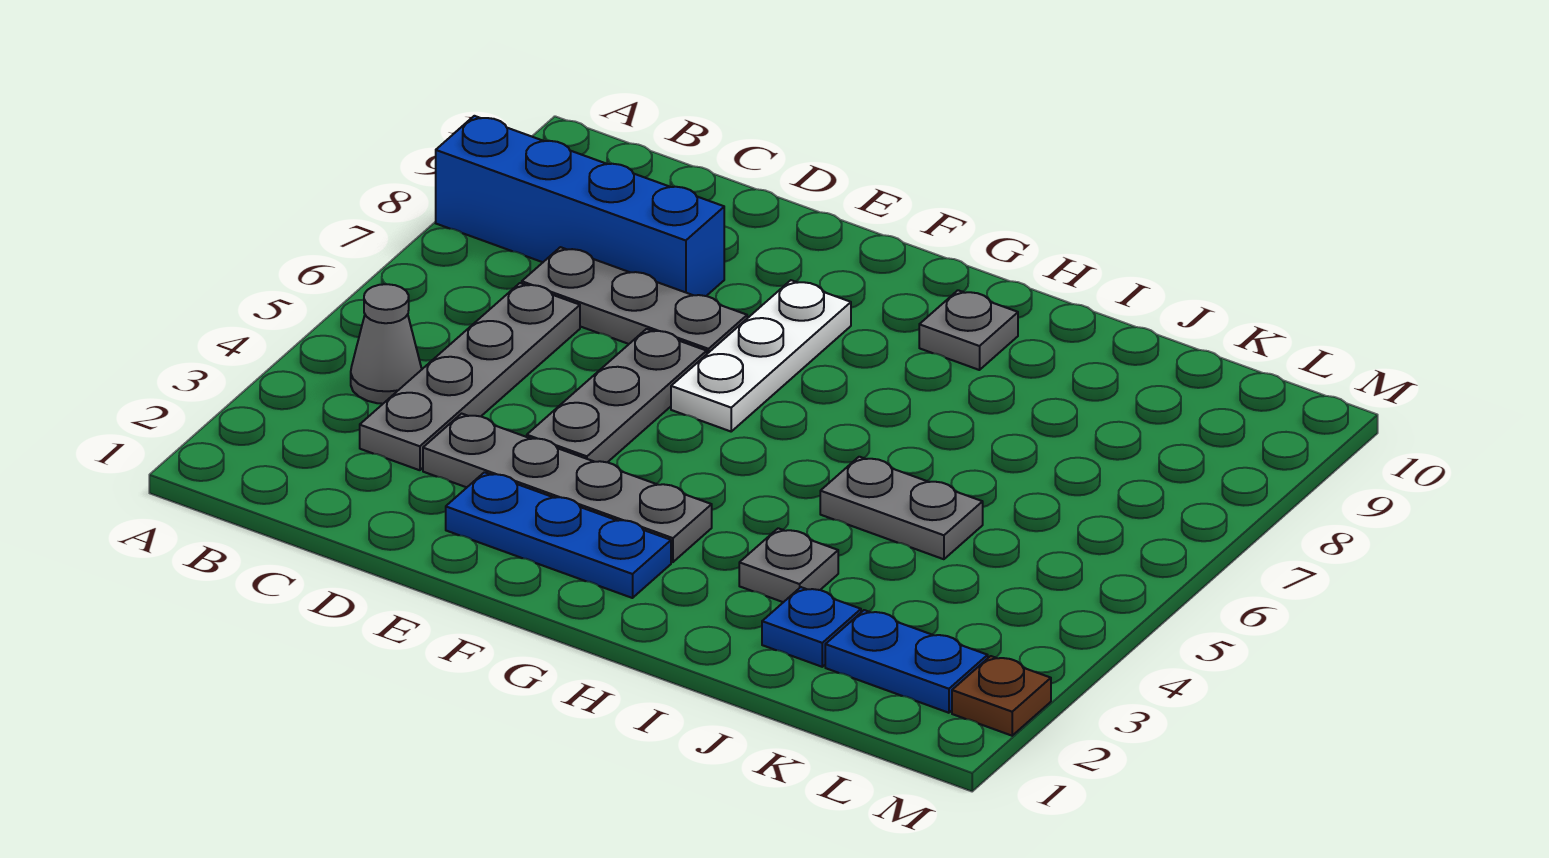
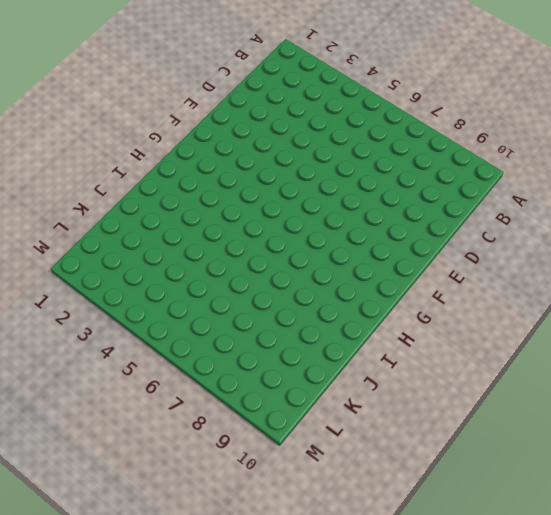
none -> blue 1x4 brick [436,116,724,296]
none -> grey 1x1 cone [351,284,422,404]
none -> grey 1x4 plate [360,283,580,470]

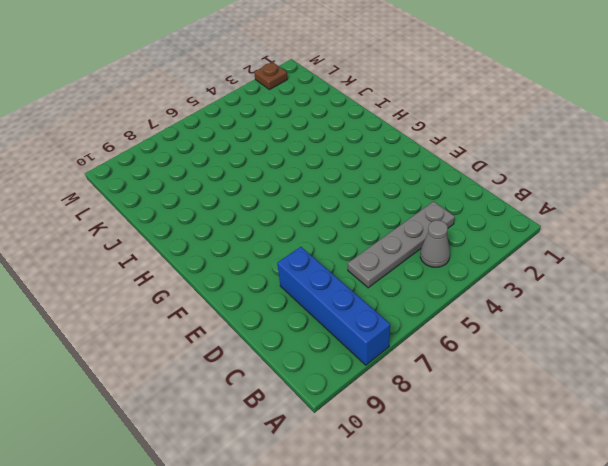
none -> grey 1x3 plate [522,247,747,354]
none -> grey 1x4 plate [423,414,712,562]
none -> blue 1x3 plate [446,472,671,598]

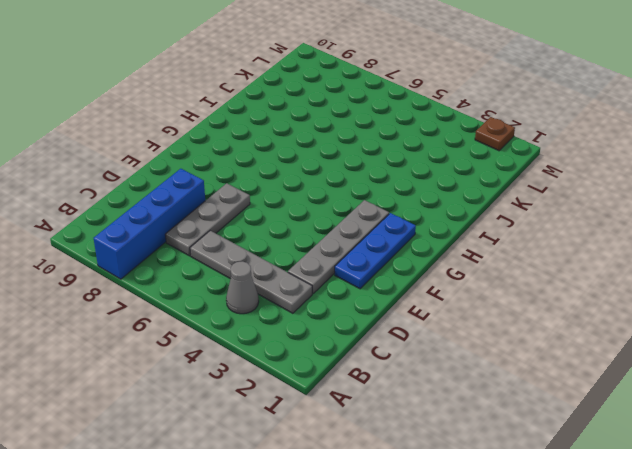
none -> grey 1x3 plate [527,329,707,462]
none -> white 1x3 plate [671,280,851,431]
none -> grey 1x1 plate [919,290,1018,370]

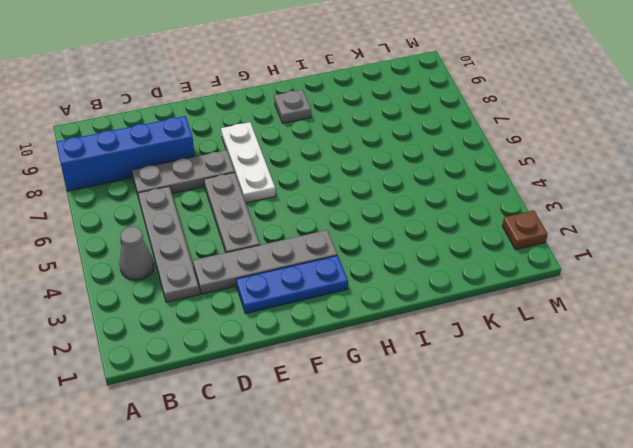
none -> grey 1x1 plate [739,528,838,602]
none -> grey 1x2 plate [820,457,983,559]
none -> blue 1x1 plate [762,587,861,667]

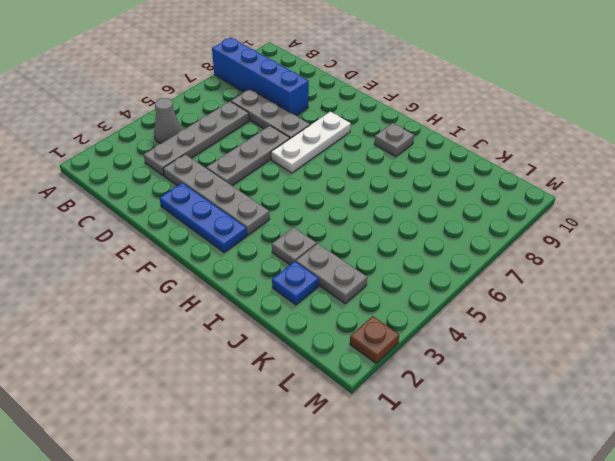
grey 1x2 plate [296,244,367,304] -> grey 1x2 plate moved to [820,457,983,559]
none -> blue 1x2 plate [825,610,988,713]

